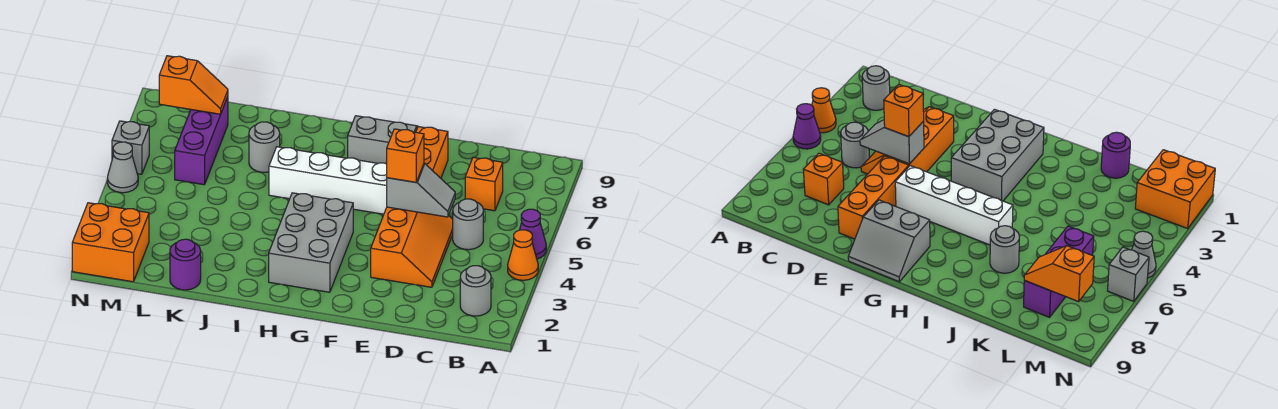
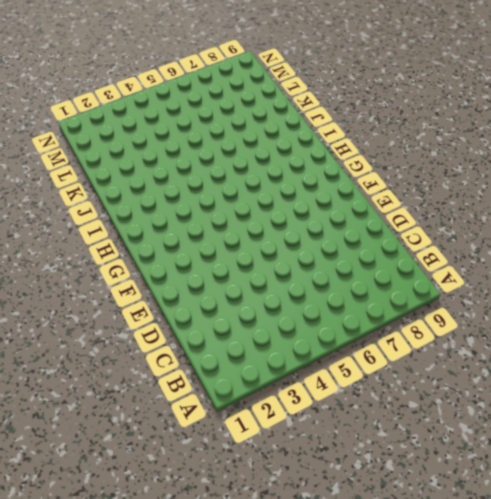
none -> orange 1x1 cone [508,230,538,280]
none -> purple 1x1 cone [520,209,546,259]
none -> grey 1x1 round brick [460,266,491,316]

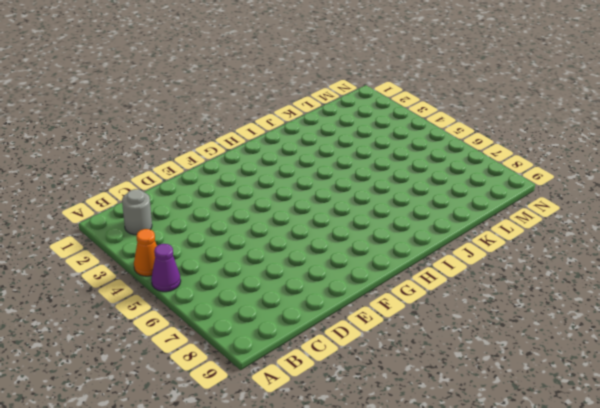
none -> grey 1x1 round brick [453,199,483,250]
none -> orange 1x1 brick [465,157,503,211]
none -> orange 2x3 slope [371,207,453,287]

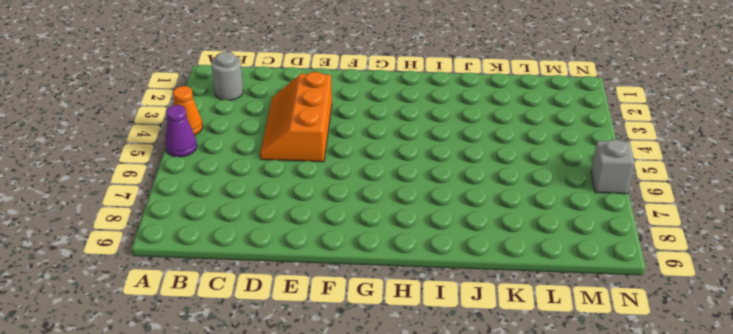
none -> grey 1x1 round brick [453,199,483,250]
none -> orange 1x1 brick [465,157,503,211]
none -> orange 1x3 brick [416,127,448,178]

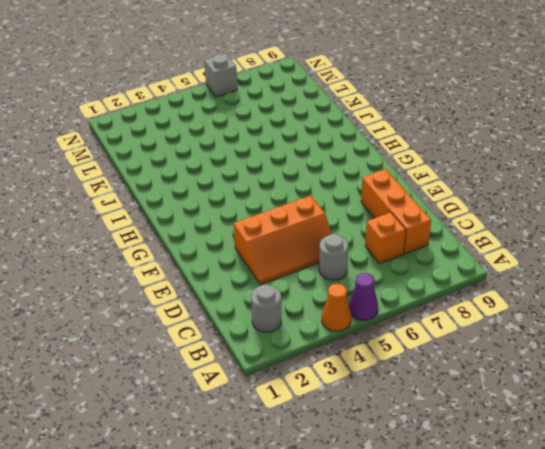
orange 1x3 brick [361,169,431,254] -> orange 1x3 brick turned to [416,127,448,178]
none -> white 1x4 brick [269,147,387,214]
none -> grey 2x2 slope [348,116,418,164]
none -> grey 2x3 brick [269,193,353,292]

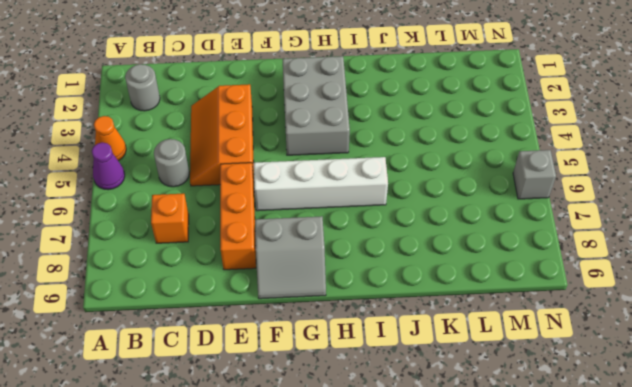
none -> grey 1x1 round brick [249,122,280,172]
none -> purple 1x1 round brick [170,239,201,290]
none -> purple 1x3 brick [175,97,228,185]

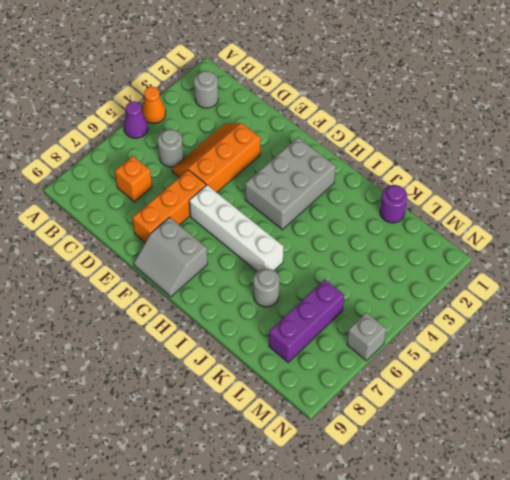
none -> orange 2x2 brick [72,203,149,282]
none -> grey 1x1 cone [107,142,138,193]
none -> grey 1x2 slope [387,163,455,217]

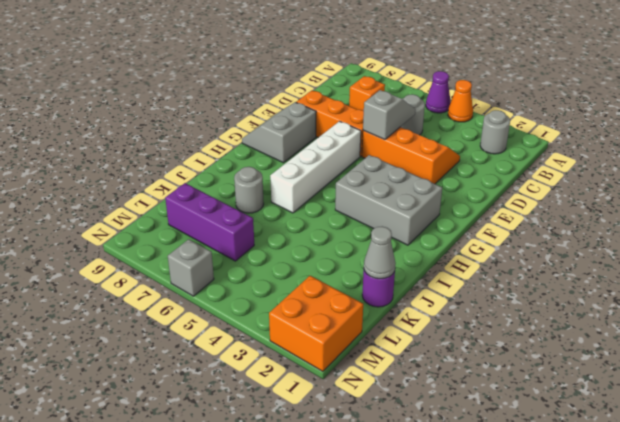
grey 1x1 cone [364,226,396,279] -> grey 1x1 cone moved to [107,142,138,193]
none -> orange 1x2 slope [159,56,228,114]
none -> orange 1x1 brick [387,129,424,182]

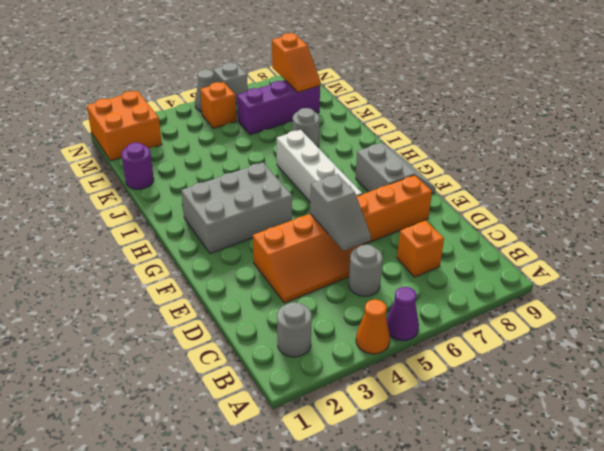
orange 1x1 brick [200,82,236,129] -> orange 1x1 brick moved to [387,129,424,182]

